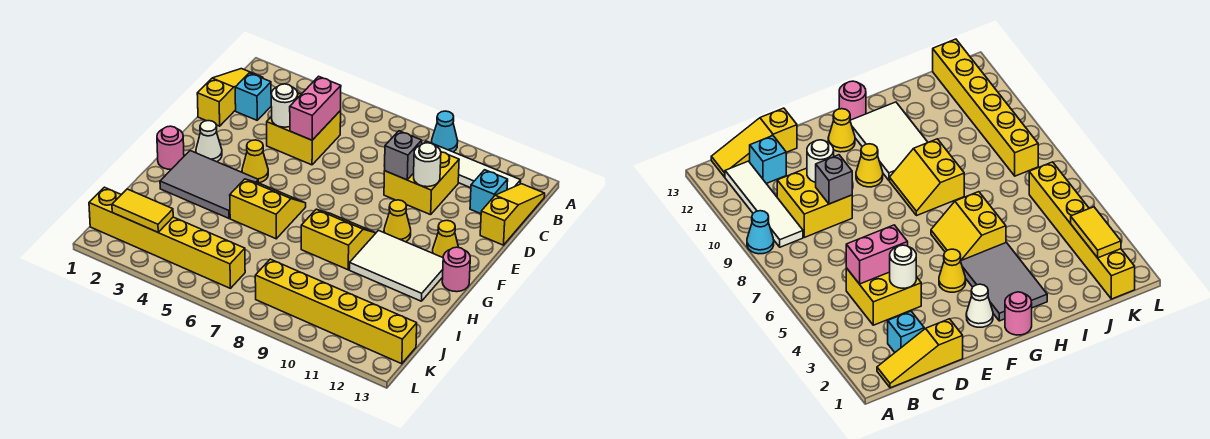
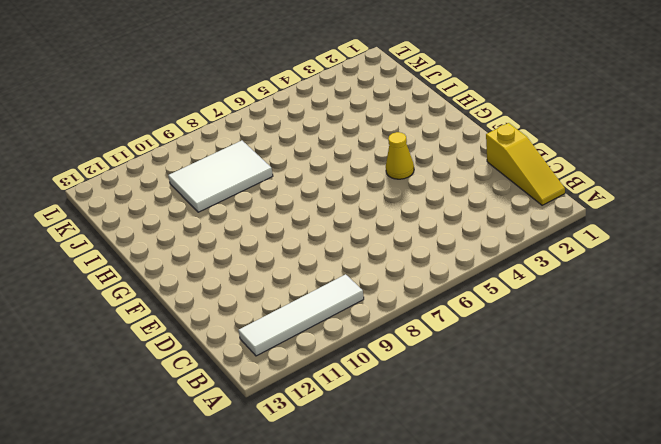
white 2x3 tile [168,141,273,212] -> white 2x3 tile moved to [349,231,443,301]
none -> cyan 1x1 cone [432,111,458,152]
none -> yellow 1x3 slope [480,184,545,245]
none -> cyan 1x1 brick [235,73,271,120]

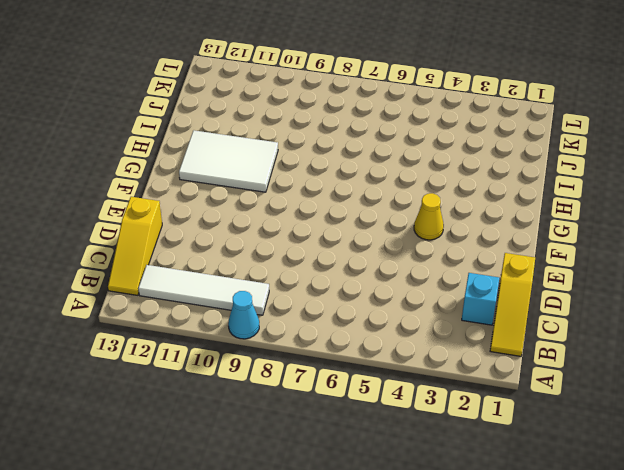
none -> yellow 2x2 brick [267,93,341,165]
none -> yellow 2x2 brick [384,152,459,215]
none -> cyan 1x1 brick [470,170,508,214]

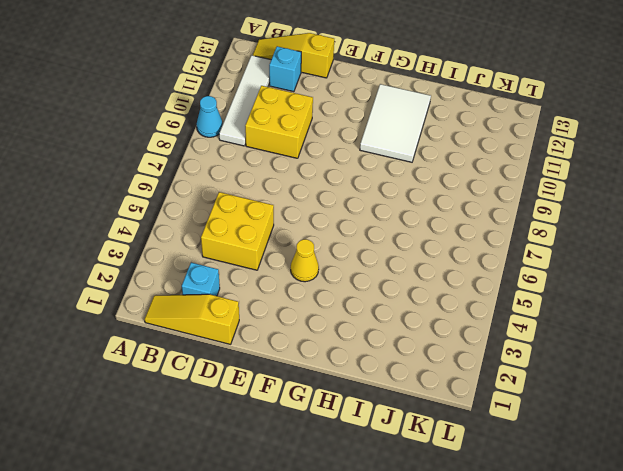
none -> white 1x1 cone [196,121,222,162]
none -> yellow 1x1 cone [384,200,411,242]
none -> yellow 1x1 cone [433,220,459,258]

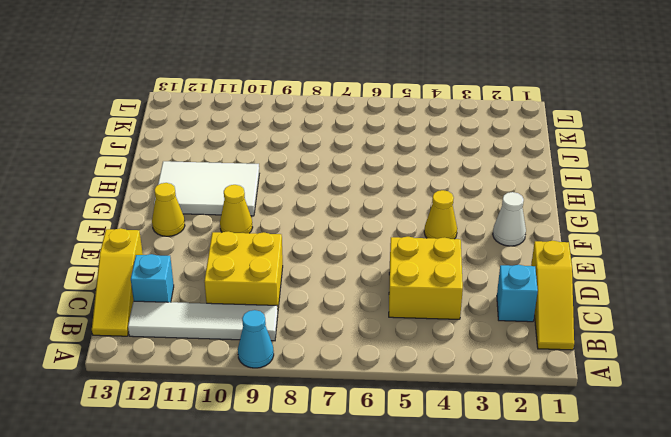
none -> pink 1x1 round brick [157,126,184,169]
none -> grey 2x3 tile [160,151,258,218]
none -> yellow 2x2 slope [230,179,306,239]

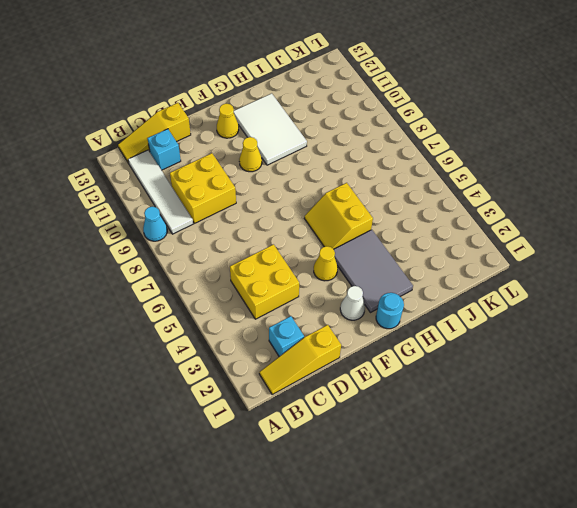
cyan 1x1 round brick [376,293,404,329] -> pink 1x1 round brick [157,126,184,169]
none -> yellow 2x2 slope [301,209,376,270]
none -> pink 1x1 round brick [442,247,470,292]
none -> yellow 1x6 brick [89,187,245,288]

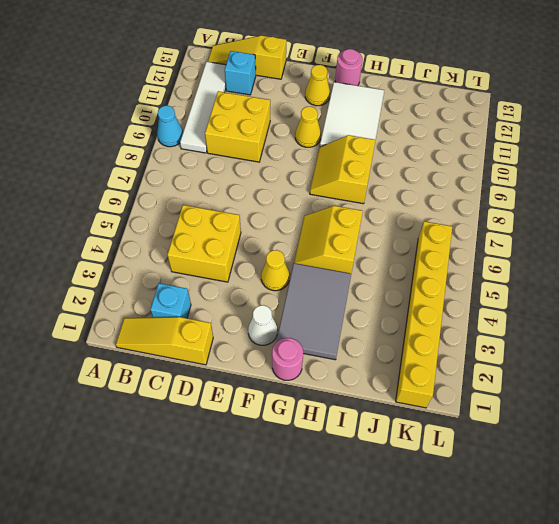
none -> yellow 1x6 brick [255,259,417,364]
none -> pink 1x2 brick [290,76,341,140]
none -> white 1x1 round brick [271,84,298,127]

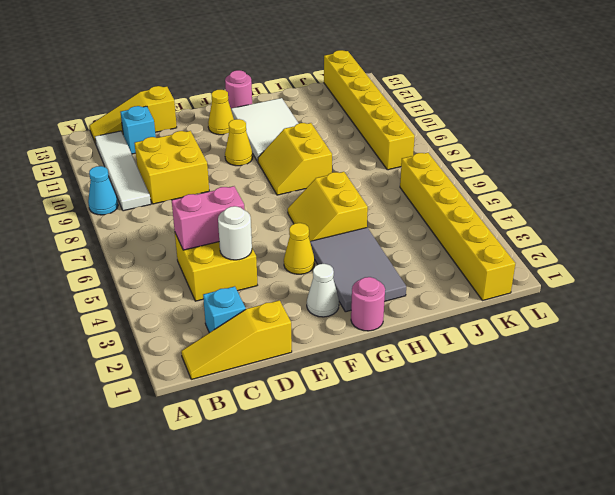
none -> grey 1x1 brick [385,131,422,180]
none -> white 1x1 round brick [414,143,441,187]
none -> yellow 1x2 tile [112,189,173,232]

